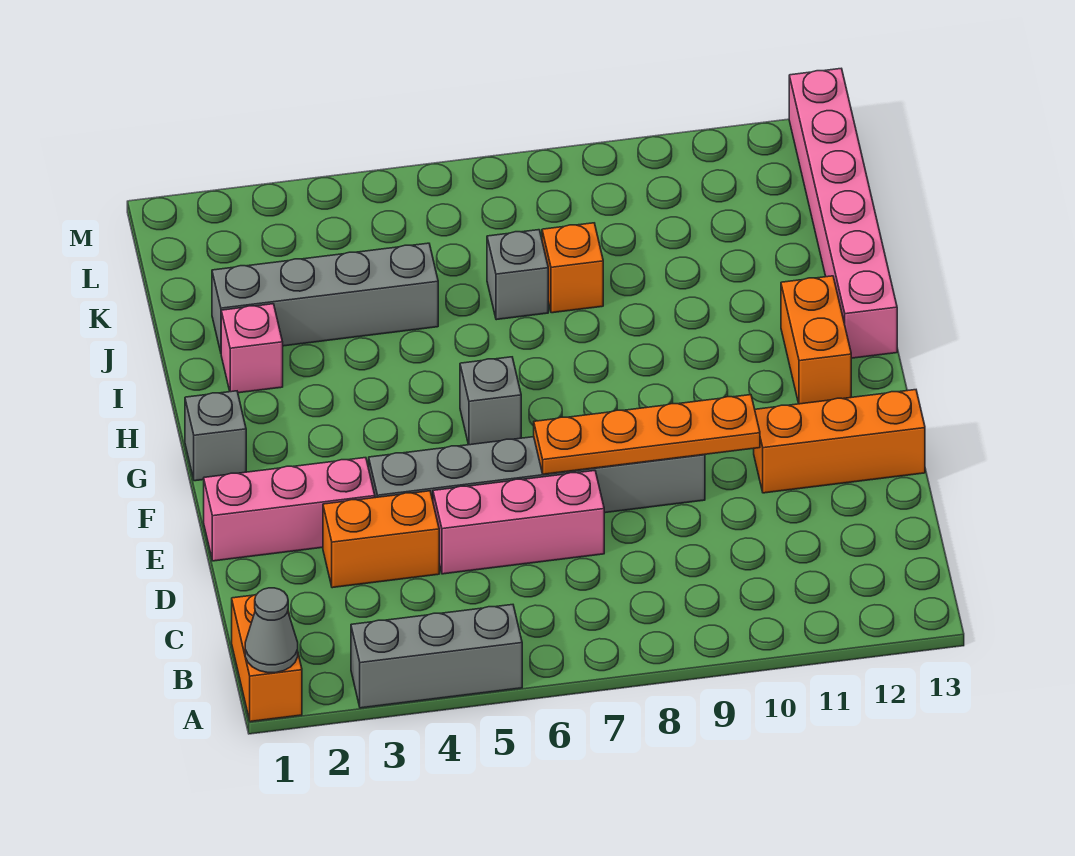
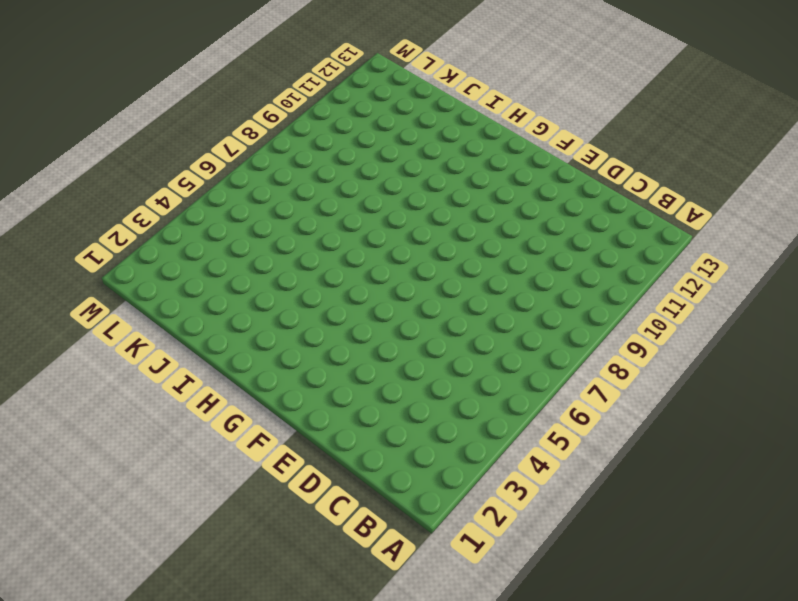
none -> orange 1x2 brick [232,594,302,722]
none -> grey 1x3 brick [351,605,522,708]
none -> orange 1x2 brick [323,491,439,588]

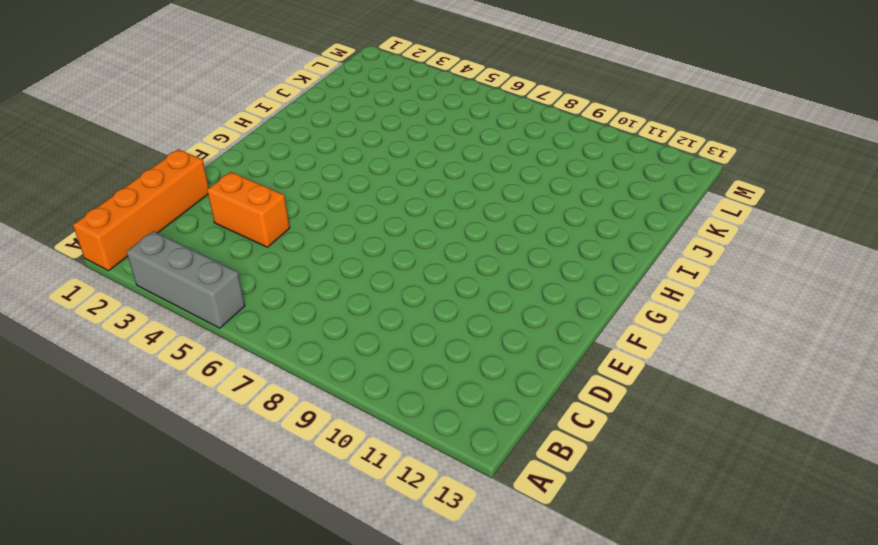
orange 1x4 brick [73,149,209,271] -> orange 1x2 brick [232,594,302,722]
none -> pink 1x3 brick [433,471,604,574]
none -> pink 1x3 brick [204,458,375,561]
none -> grey 1x6 brick [369,437,705,513]

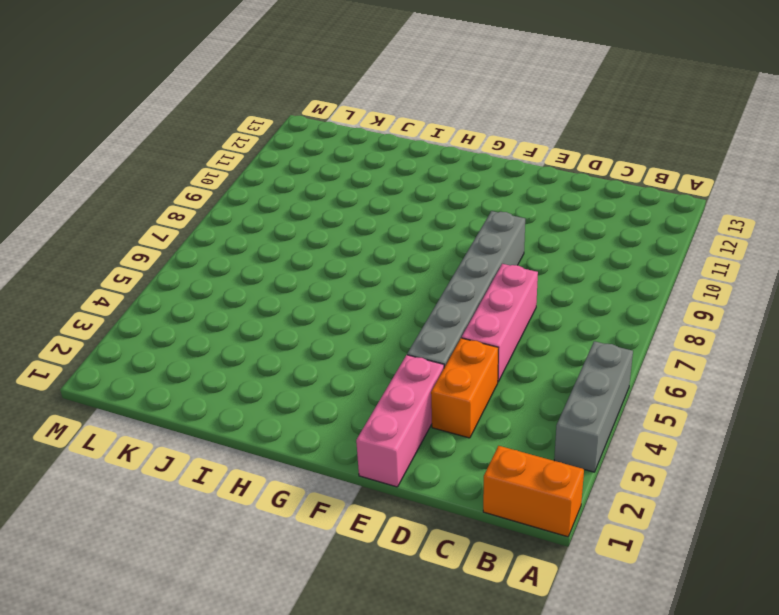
none -> orange 1x3 brick [754,390,925,493]
none -> grey 1x1 brick [185,391,246,481]
none -> grey 1x1 brick [460,357,521,445]

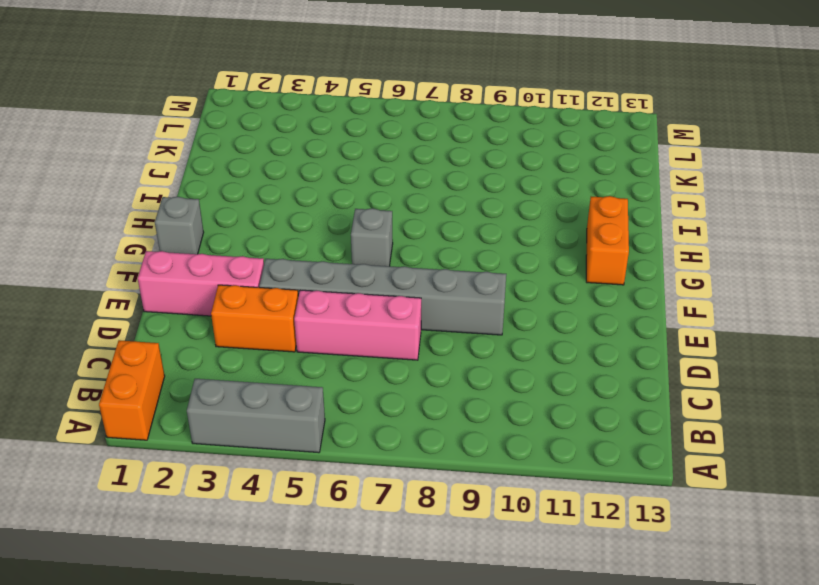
none -> orange 1x3 brick [754,390,925,493]
none -> pink 1x6 brick [789,69,897,358]
none -> pink 1x1 brick [221,304,283,393]

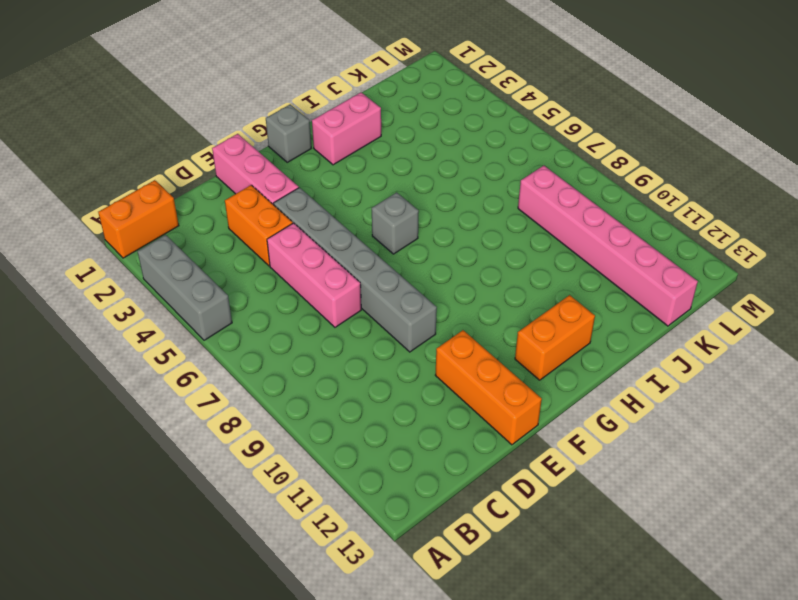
pink 1x2 brick [312,92,381,165] -> pink 1x1 brick [221,304,283,393]
pink 1x6 brick [518,166,698,326] -> pink 1x6 brick turned to [789,69,897,358]
none -> grey 1x4 brick [212,243,438,352]
none -> grey 1x1 brick [487,230,548,320]
none -> orange 1x1 brick [542,223,603,313]

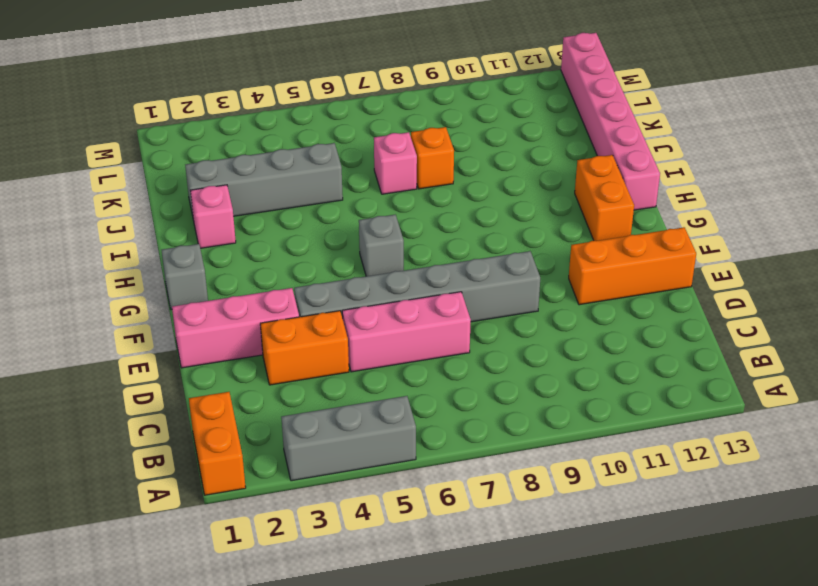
pink 1x1 brick [374,132,417,194] -> grey 1x1 brick [487,230,548,320]
none -> grey 1x1 cone [245,588,298,673]
none -> orange 1x4 plate [534,395,760,474]

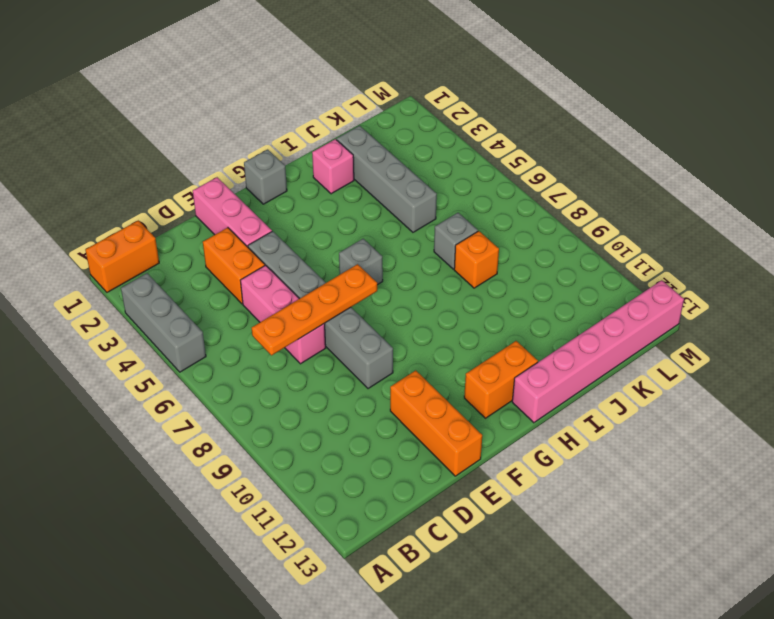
orange 1x4 plate [252,264,377,355] -> orange 1x4 plate turned to [534,395,760,474]
none -> grey 1x1 cone [245,588,298,673]

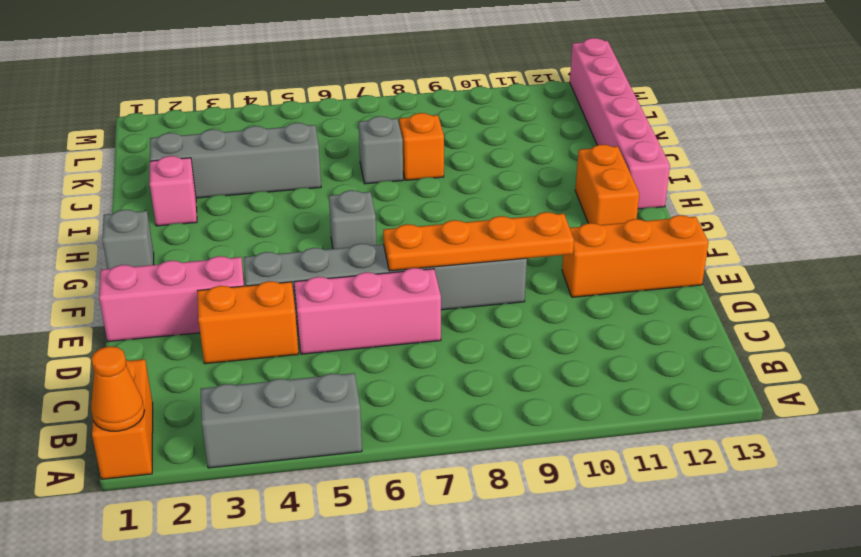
orange 1x1 cone [91,346,145,431] -> grey 1x1 cone [245,588,298,673]

